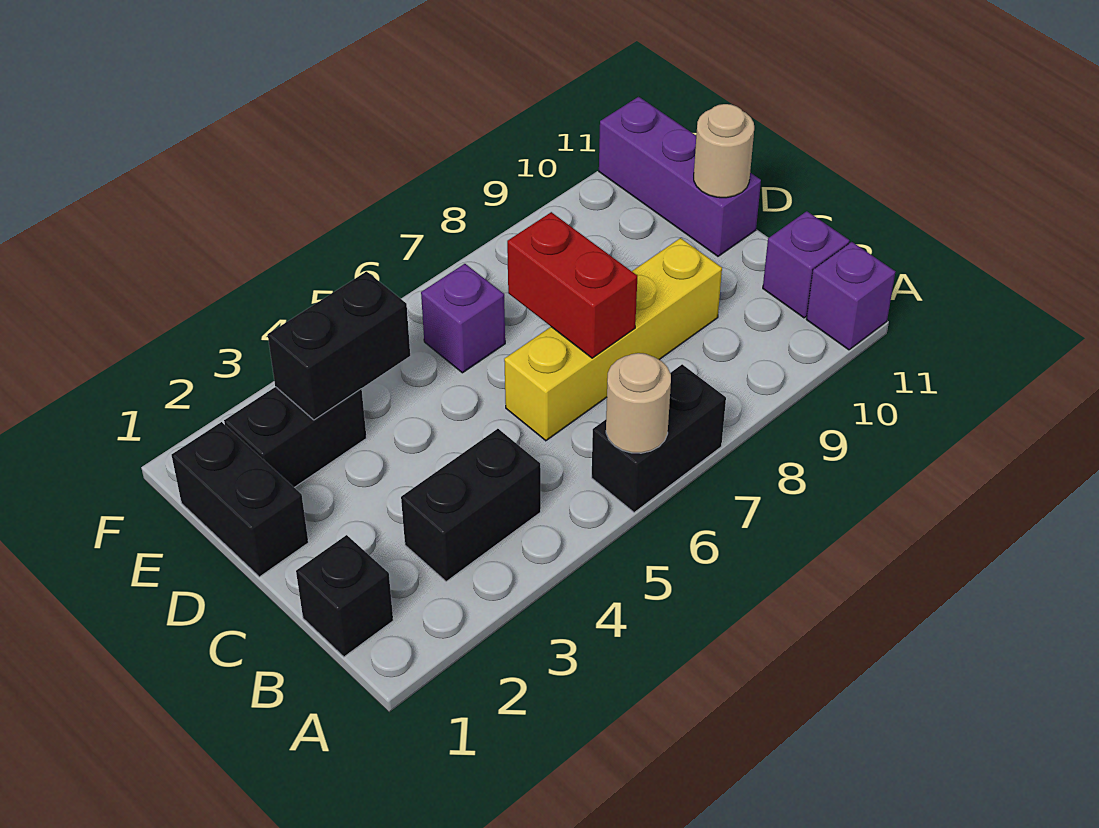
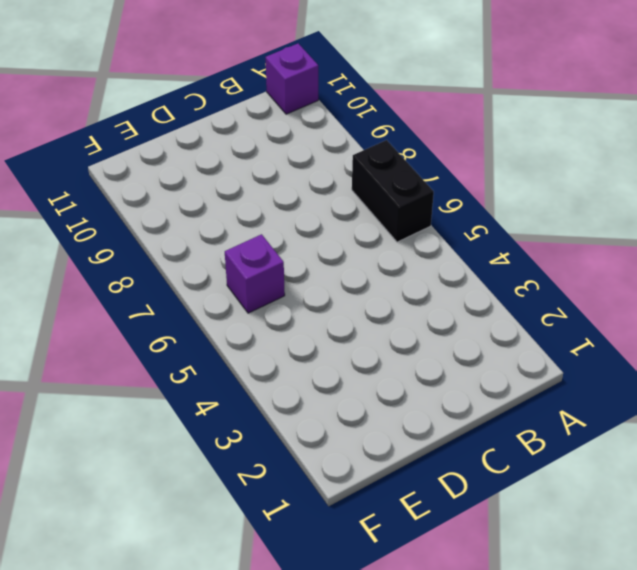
none -> black 1x1 brick [296,535,393,657]
none -> black 1x2 brick [401,429,541,581]
none -> purple 1x1 brick [763,211,849,318]

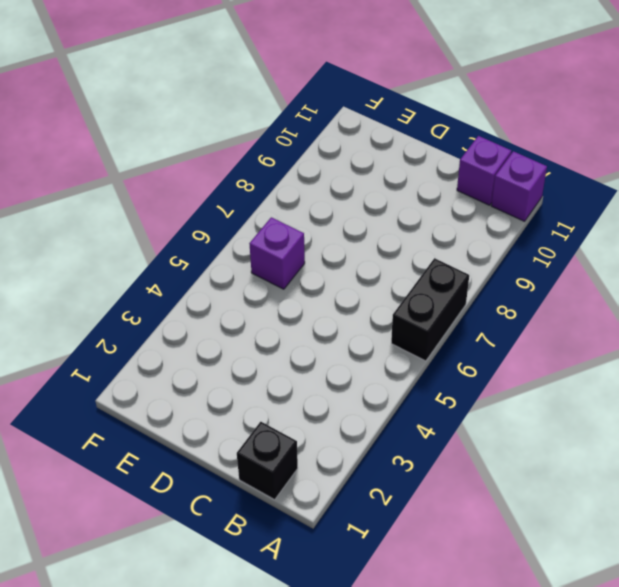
none -> black 1x2 brick [401,429,541,581]
none -> yellow 1x4 brick [504,238,722,441]
none -> black 1x2 brick [172,422,308,577]

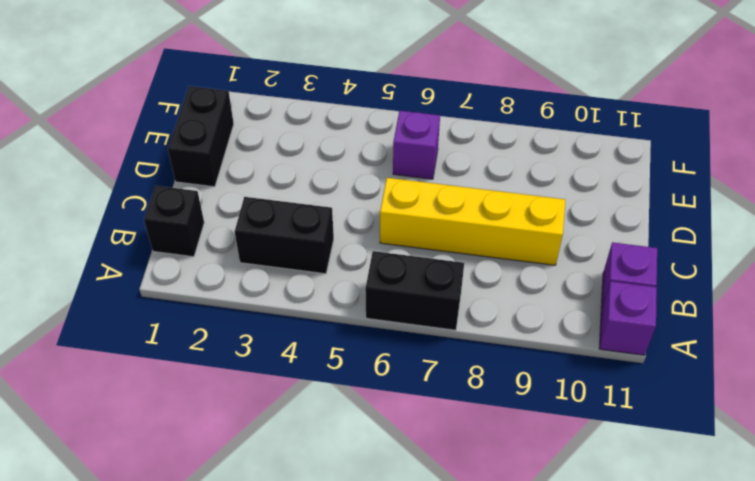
none -> purple 1x3 brick [599,97,761,256]
none -> black 1x2 brick [224,387,366,487]
none -> tan 1x1 round brick [606,353,671,453]

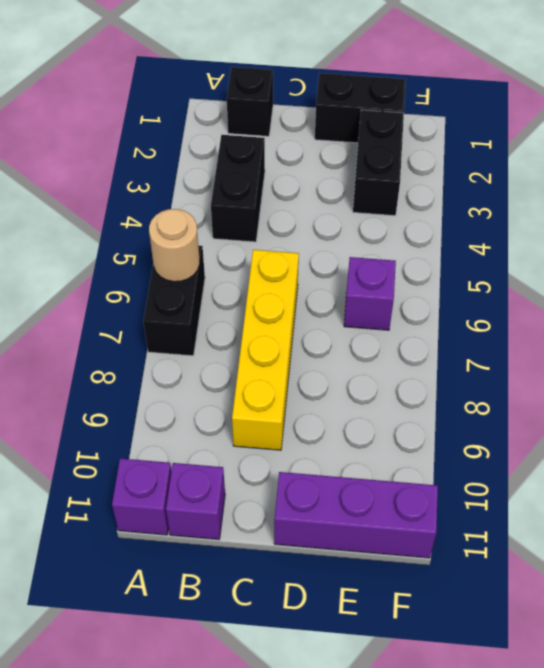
none -> red 1x2 brick [507,212,637,358]
none -> tan 1x1 round brick [694,104,754,198]
none -> black 1x2 brick [268,271,410,420]

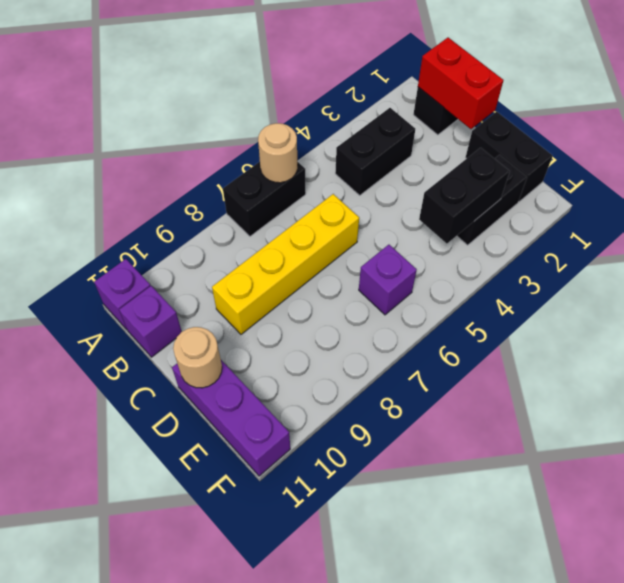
red 1x2 brick [418,38,504,129] -> red 1x2 brick moved to [507,212,637,358]

